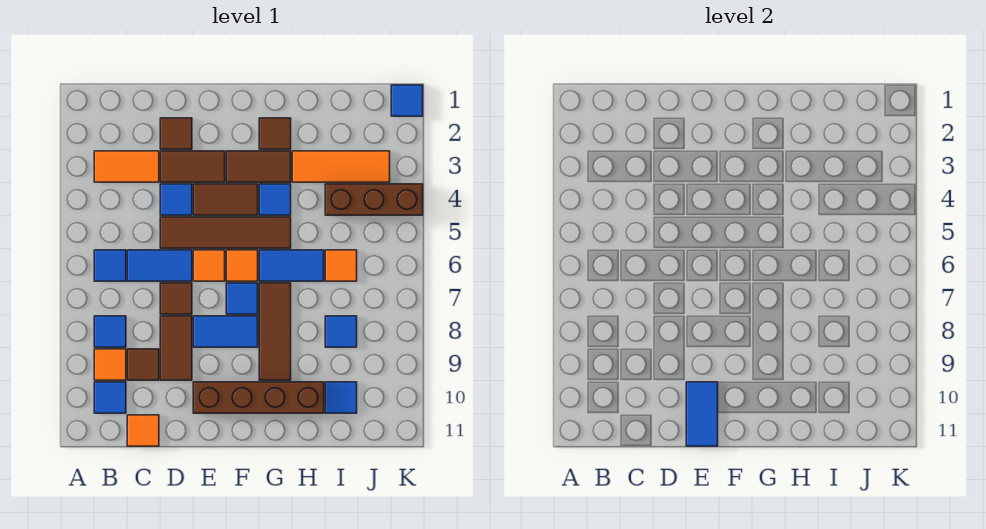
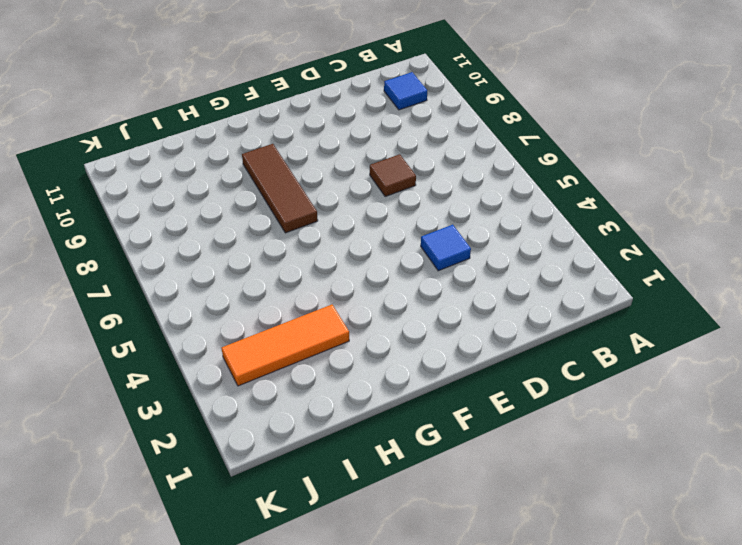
none -> orange 1x2 tile [94,151,159,182]
none -> blue 1x1 tile [94,250,126,281]
none -> blue 1x1 tile [94,316,126,347]
none -> orange 1x1 tile [94,349,126,380]

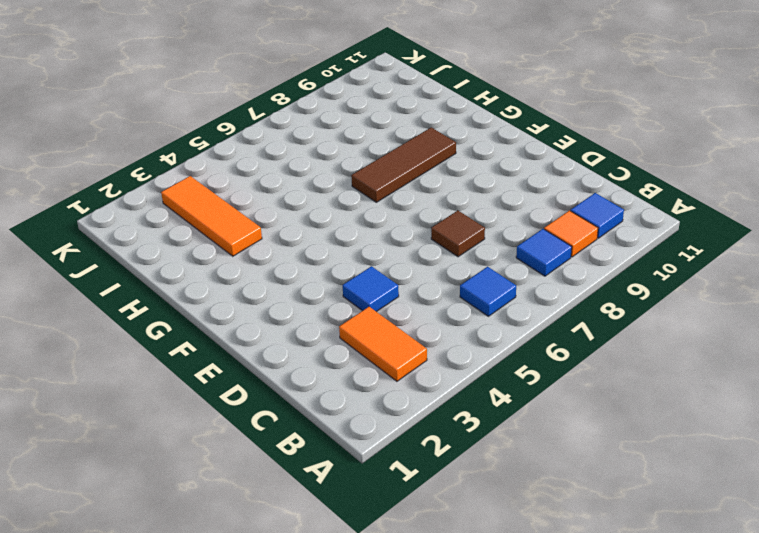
none -> blue 1x2 tile [127,250,192,281]
none -> brown 1x1 tile [127,349,159,380]
none -> orange 1x1 tile [127,415,159,446]
none -> brown 1x1 tile [160,118,192,149]

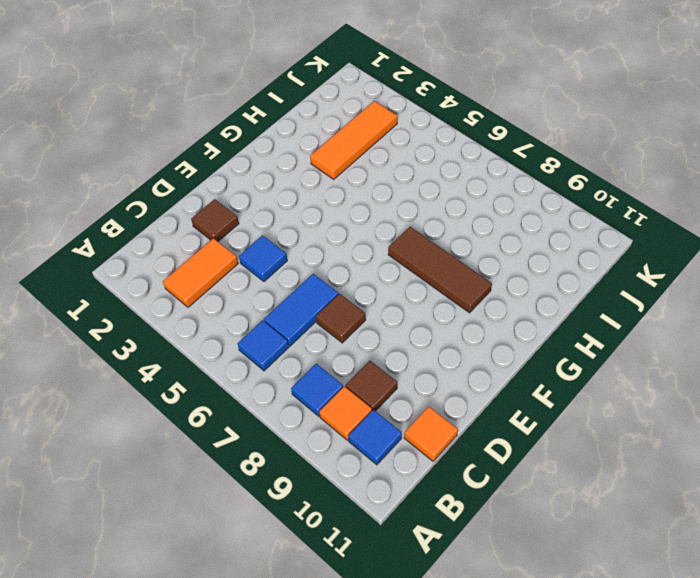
none -> brown 1x2 tile [160,151,225,182]
none -> brown 1x4 tile [160,217,291,248]
none -> brown 1x2 tile [160,316,192,380]
none -> brown 1x2 tile [193,184,258,215]

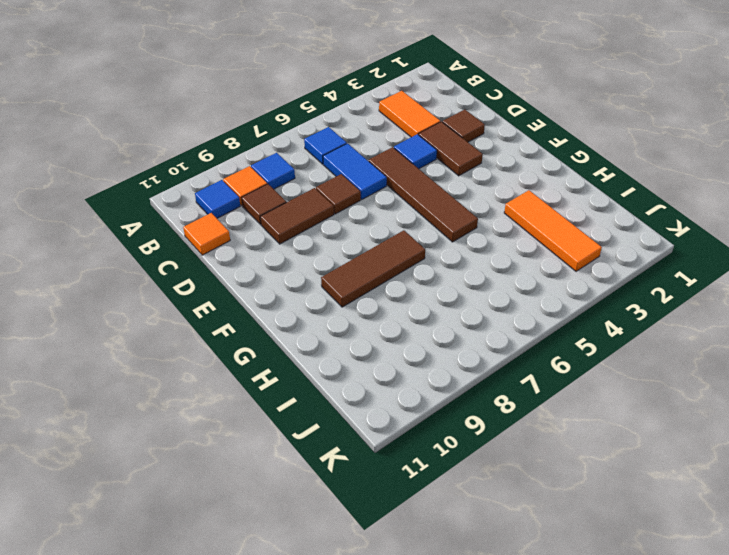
none -> brown 1x2 tile [193,184,258,215]
none -> orange 1x1 tile [193,250,225,281]
none -> blue 1x2 tile [193,316,258,347]
none -> brown 1x4 brick [193,382,324,413]

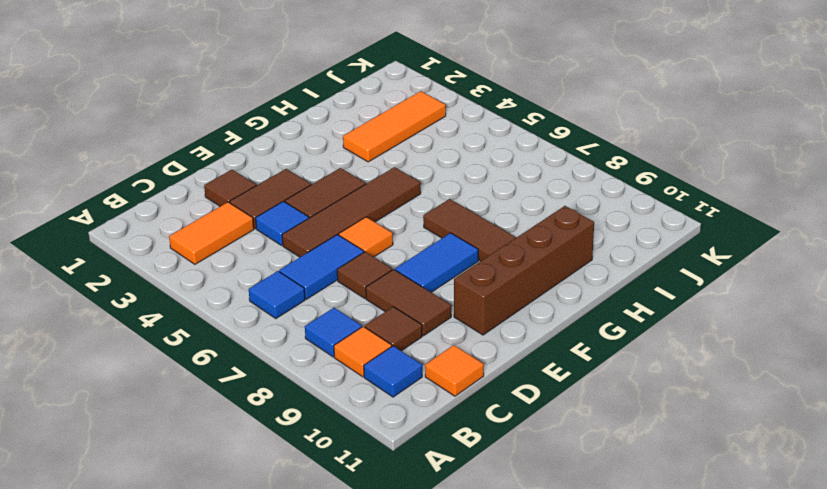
none -> brown 1x2 tile [226,151,291,182]
none -> orange 1x1 tile [226,250,258,281]
none -> blue 1x1 tile [226,283,258,314]
none -> brown 1x1 tile [259,118,291,149]

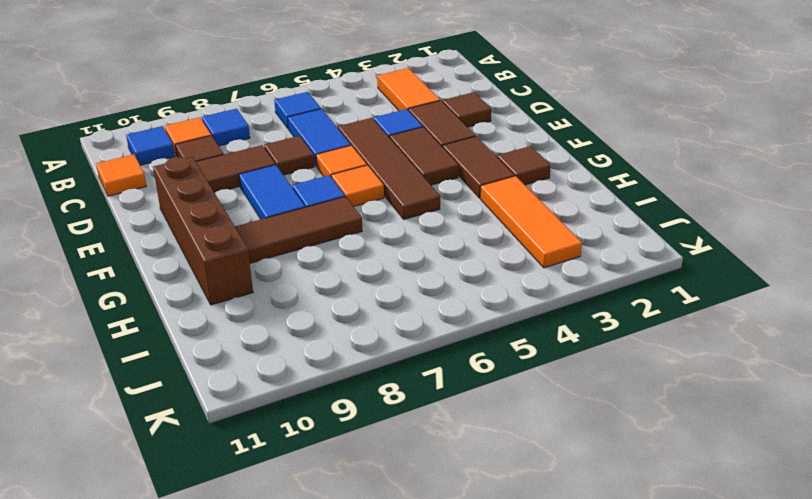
none -> blue 1x1 tile [259,184,291,215]
none -> blue 1x2 tile [259,250,324,281]
none -> brown 1x3 brick [325,184,423,215]
none -> orange 1x1 tile [325,250,357,281]

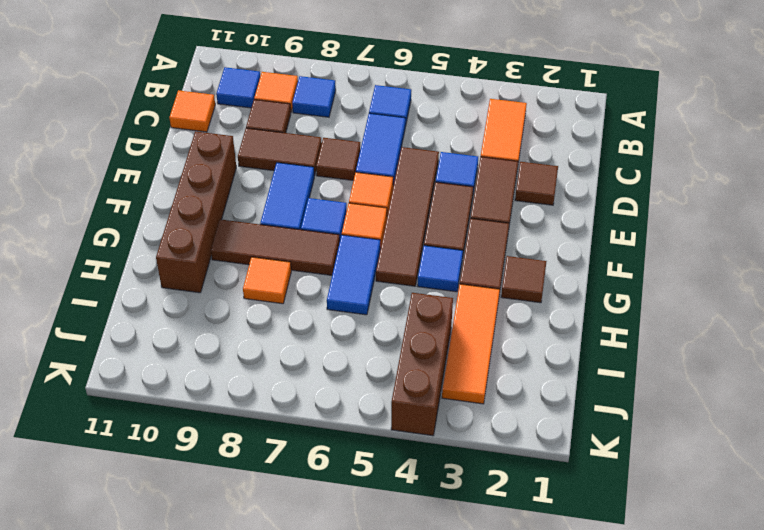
orange 1x1 tile [243,257,291,304] -> orange 1x1 tile moved to [325,250,357,281]
none -> blue 1x1 tile [325,316,357,347]
none -> blue 1x1 tile [325,382,357,413]
none -> blue 1x1 tile [391,85,423,116]
none -> blue 1x2 tile [686,382,718,446]

